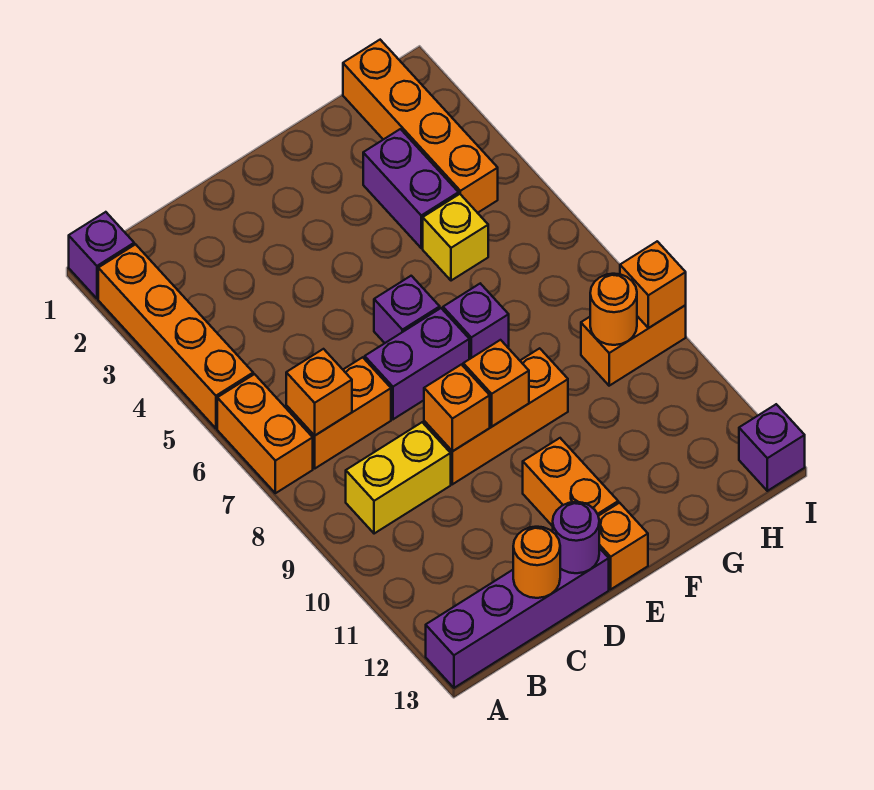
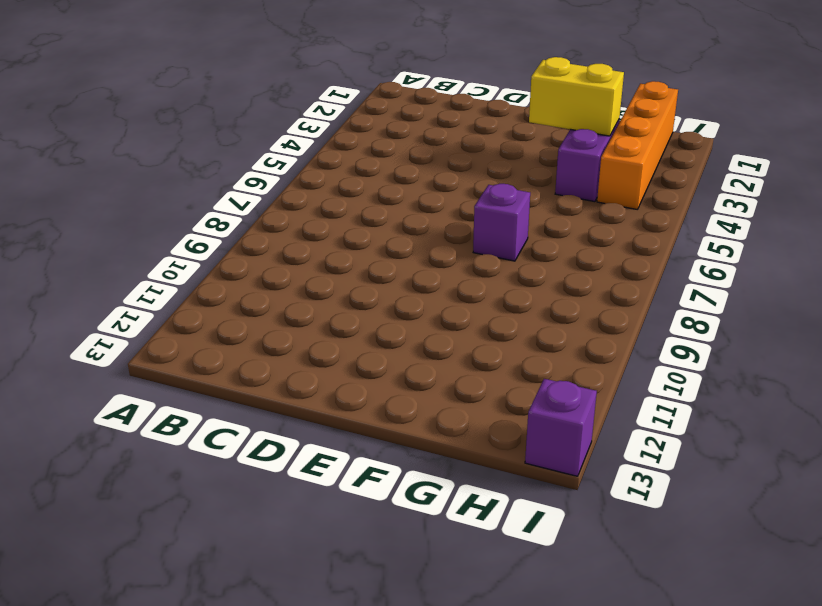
yellow 1x2 brick [529,57,624,136] -> yellow 1x2 brick moved to [346,422,451,534]
none -> purple 1x1 brick [69,212,134,299]
none -> orange 1x4 brick [98,244,253,428]
none -> orange 1x2 brick [217,374,313,493]

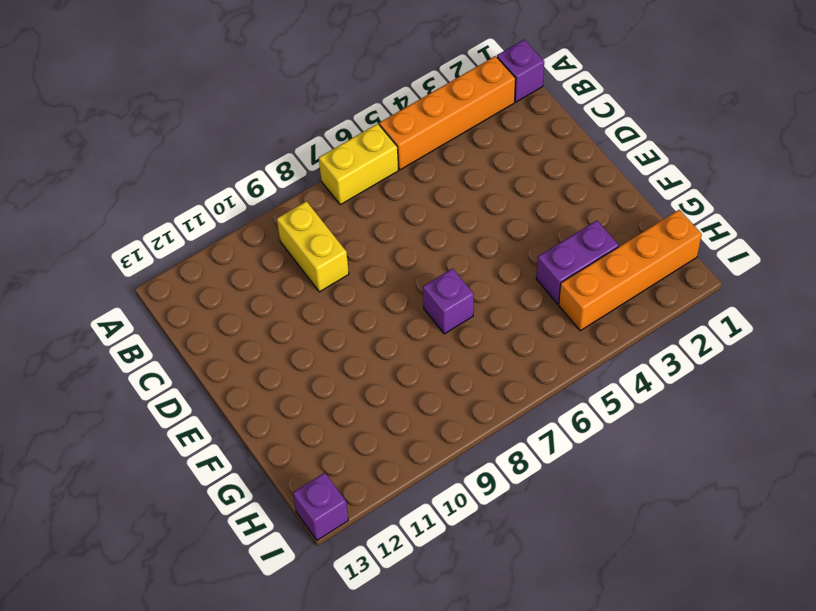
yellow 1x2 brick [319,124,399,205] -> orange 1x2 brick [217,374,313,493]
none -> purple 1x4 brick [426,548,609,688]
none -> orange 1x2 brick [286,357,391,468]
none -> purple 1x2 brick [365,308,469,419]

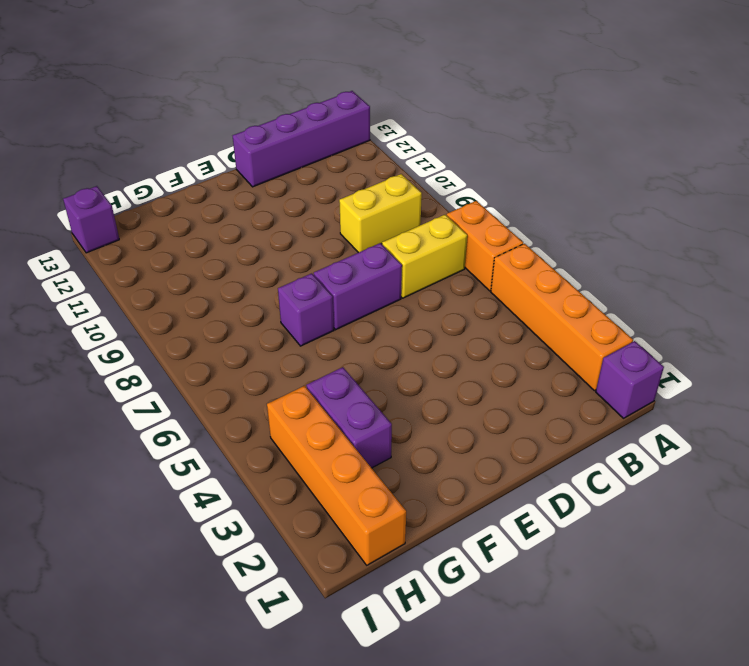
yellow 1x2 brick [382,215,467,298] -> orange 1x2 brick [286,357,391,468]
none -> orange 1x3 brick [424,348,568,484]
none -> purple 1x1 brick [374,276,440,343]
none -> orange 1x2 brick [523,438,618,526]

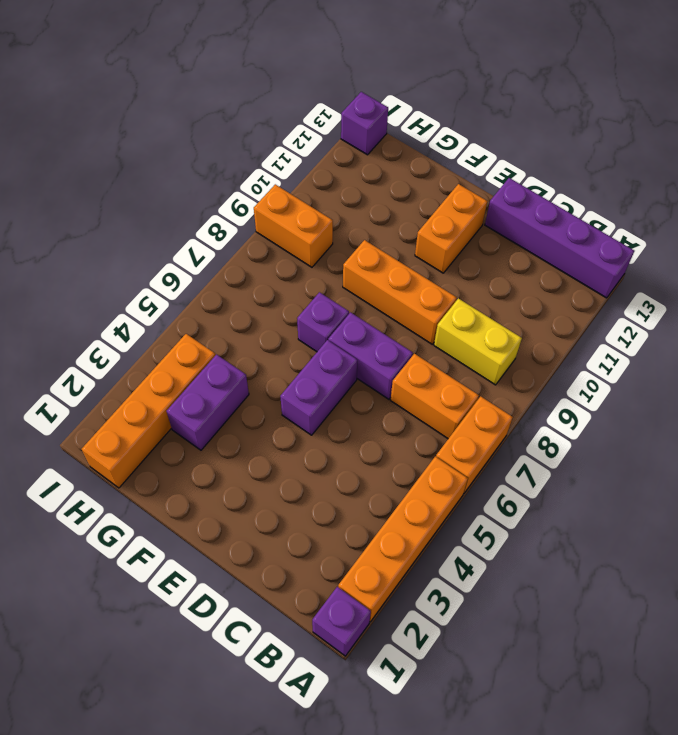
purple 1x2 brick [280,340,358,435] -> purple 1x1 brick [374,276,440,343]
none -> orange 1x1 brick [598,503,648,589]
none -> yellow 1x1 brick [423,194,488,281]
none -> orange 1x1 brick [286,349,352,436]

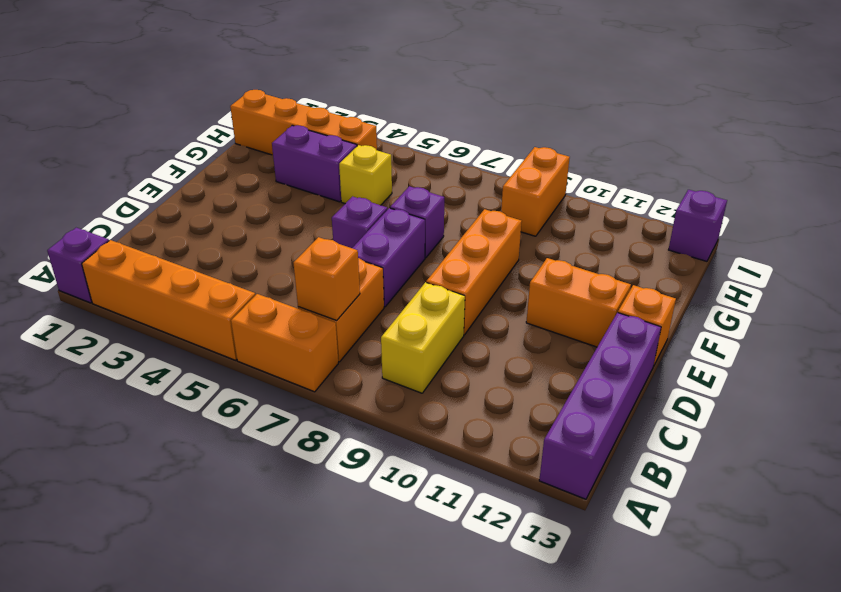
none -> orange 1x1 round brick [513,527,560,598]
none -> orange 1x1 brick [424,365,490,451]
none -> purple 1x1 round brick [553,502,599,573]

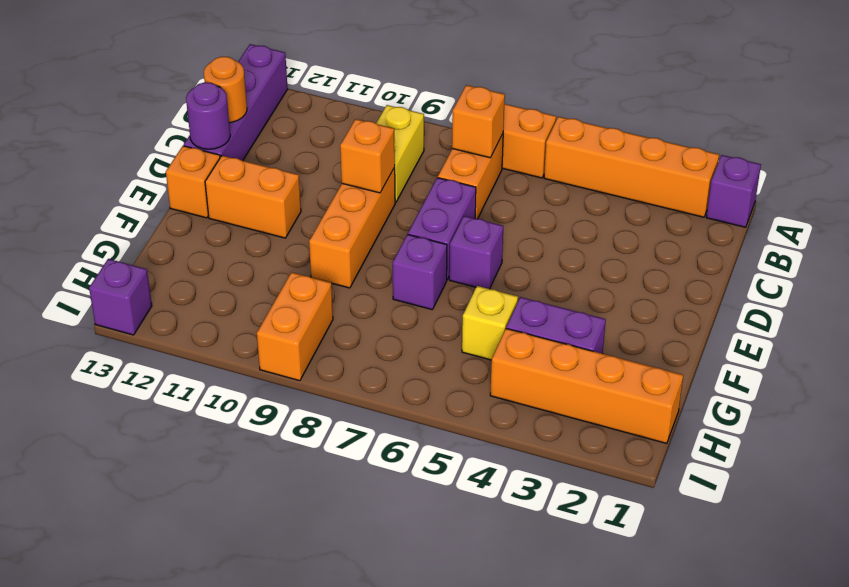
none -> orange 1x1 brick [463,340,529,426]
none -> orange 1x1 round brick [590,274,637,345]
none -> orange 1x1 brick [620,241,686,328]

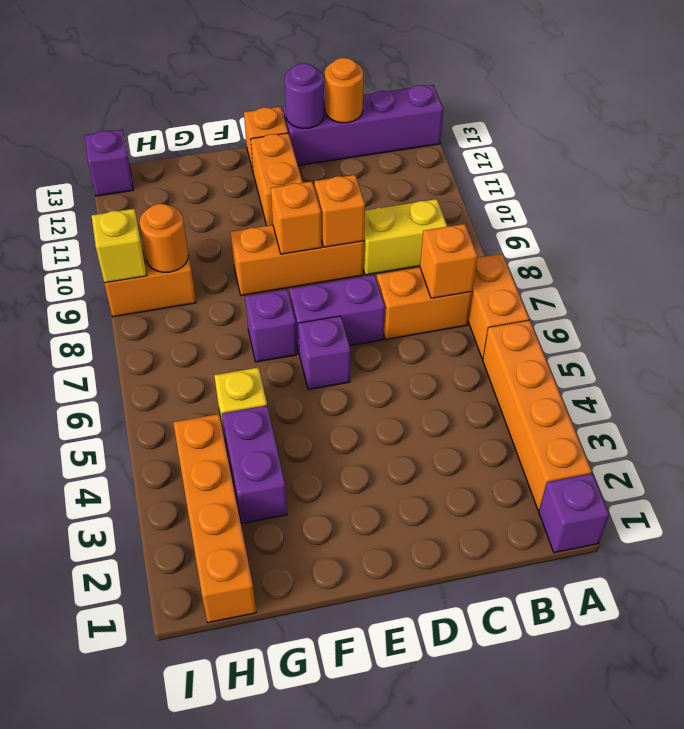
yellow 1x1 brick [92,209,147,283] -> orange 1x1 brick [620,241,686,328]

